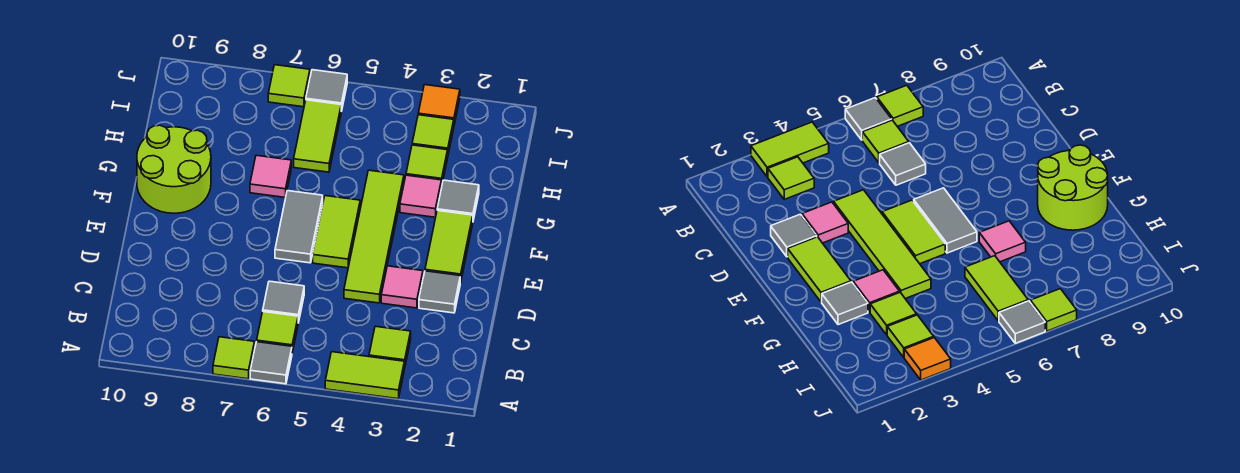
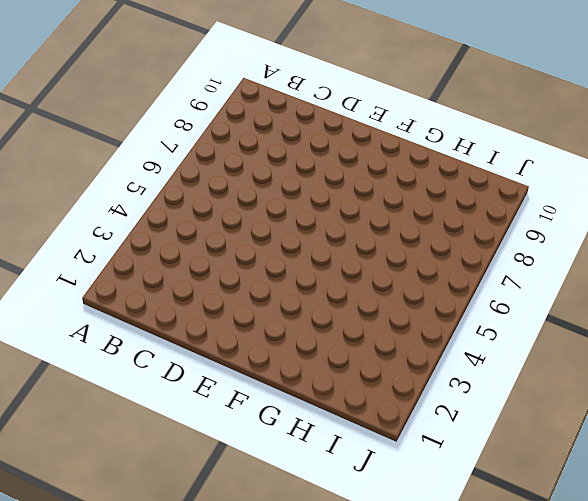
none -> lime 1x2 tile [325,352,404,399]
none -> grey 1x1 tile [250,342,292,384]
none -> lime 1x1 tile [213,337,255,379]

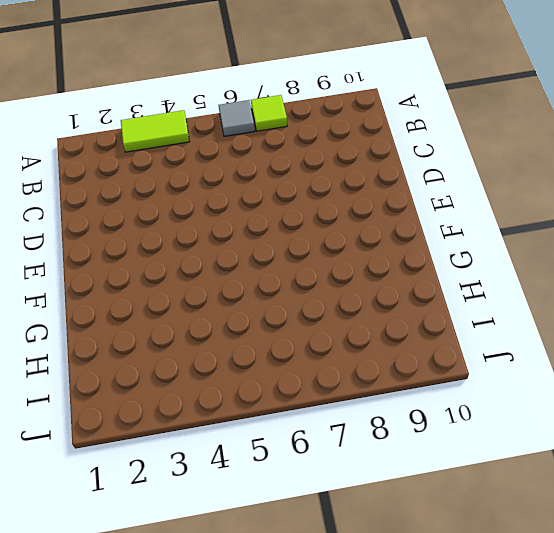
none -> lime 1x1 tile [369,326,411,368]
none -> lime 1x1 tile [257,311,298,352]
none -> grey 1x1 tile [263,281,304,323]

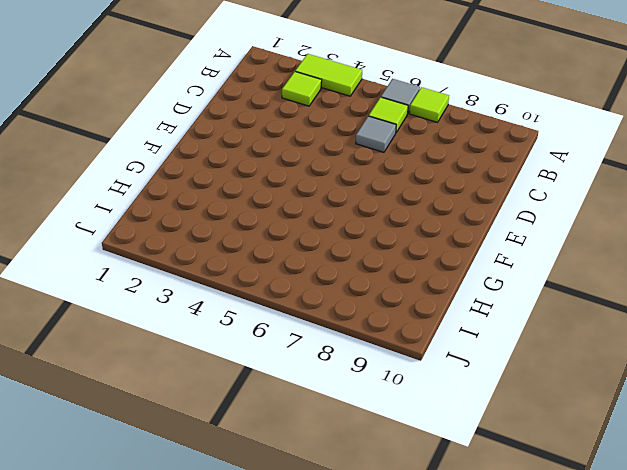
none -> grey 1x1 tile [419,271,460,313]
none -> pink 1x1 tile [381,266,423,308]
none -> lime 1x4 tile [344,170,404,303]

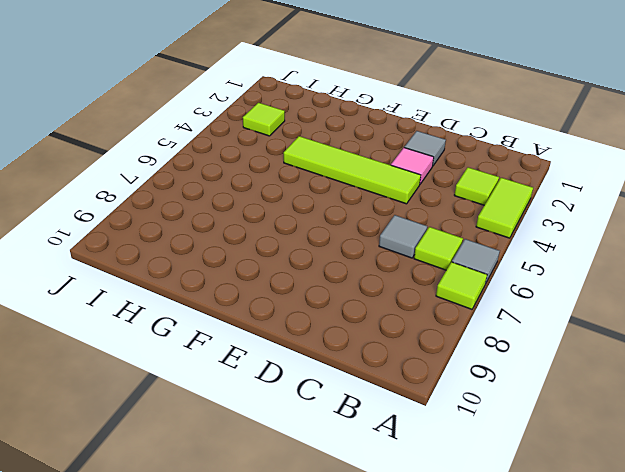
none -> lime 1x2 tile [425,210,473,282]
none -> lime 1x2 tile [313,196,360,268]
none -> grey 1x2 tile [275,191,323,263]

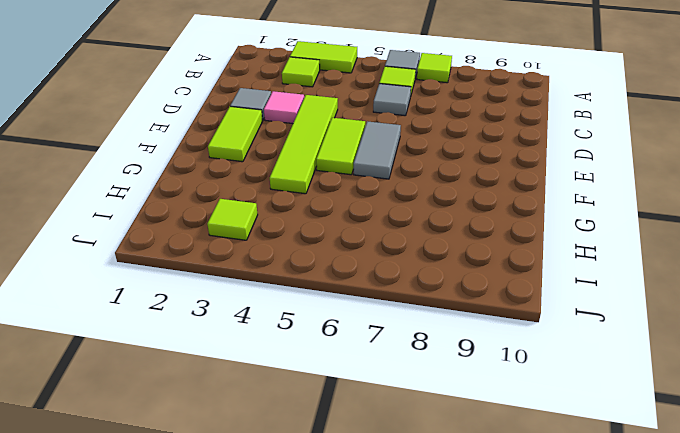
none -> lime 2x2 round brick [137,125,211,213]
none -> grey 1x1 tile [437,180,479,220]
none -> pink 1x1 tile [400,175,441,217]

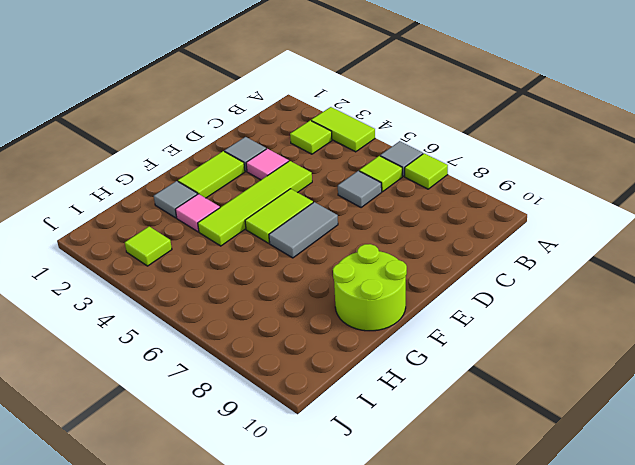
none -> pink 1x1 tile [250,155,291,198]
none -> lime 1x1 tile [406,145,448,187]
none -> lime 1x2 tile [294,100,341,172]

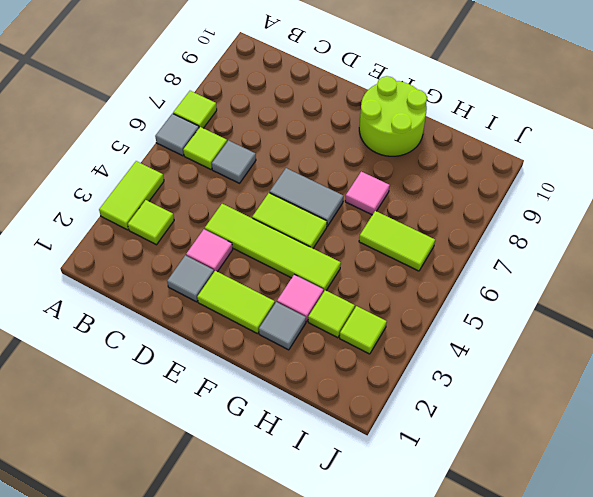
none -> orange 1x1 tile [418,85,460,125]
none -> grey 1x1 tile [306,70,347,111]
none -> lime 1x1 tile [268,65,310,107]

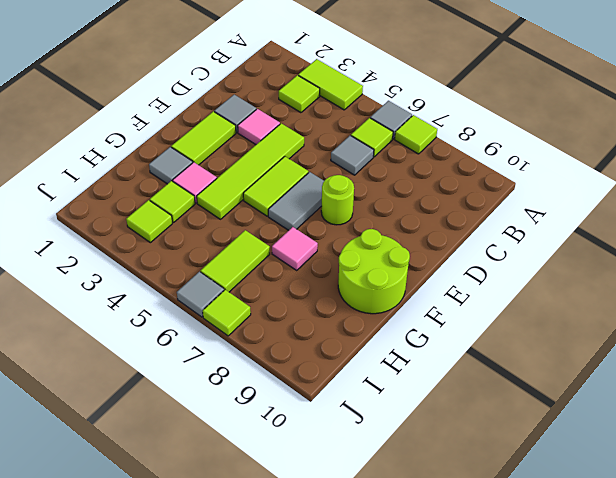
lime 1x1 round brick [321,175,354,225] -> none
none -> orange 1x1 tile [418,85,460,125]

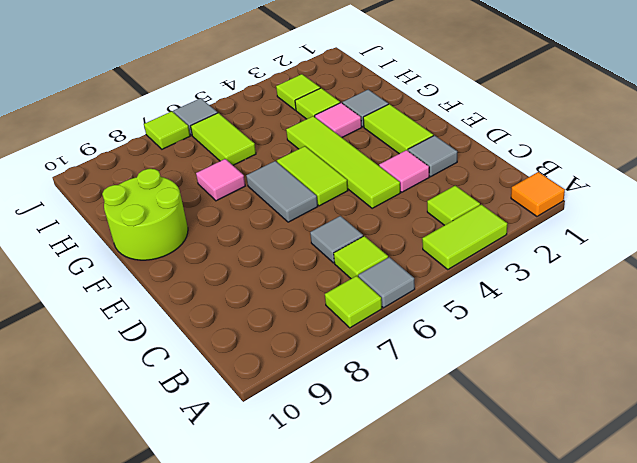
orange 1x1 tile [511,172,565,216] -> orange 1x1 tile moved to [418,85,460,125]

